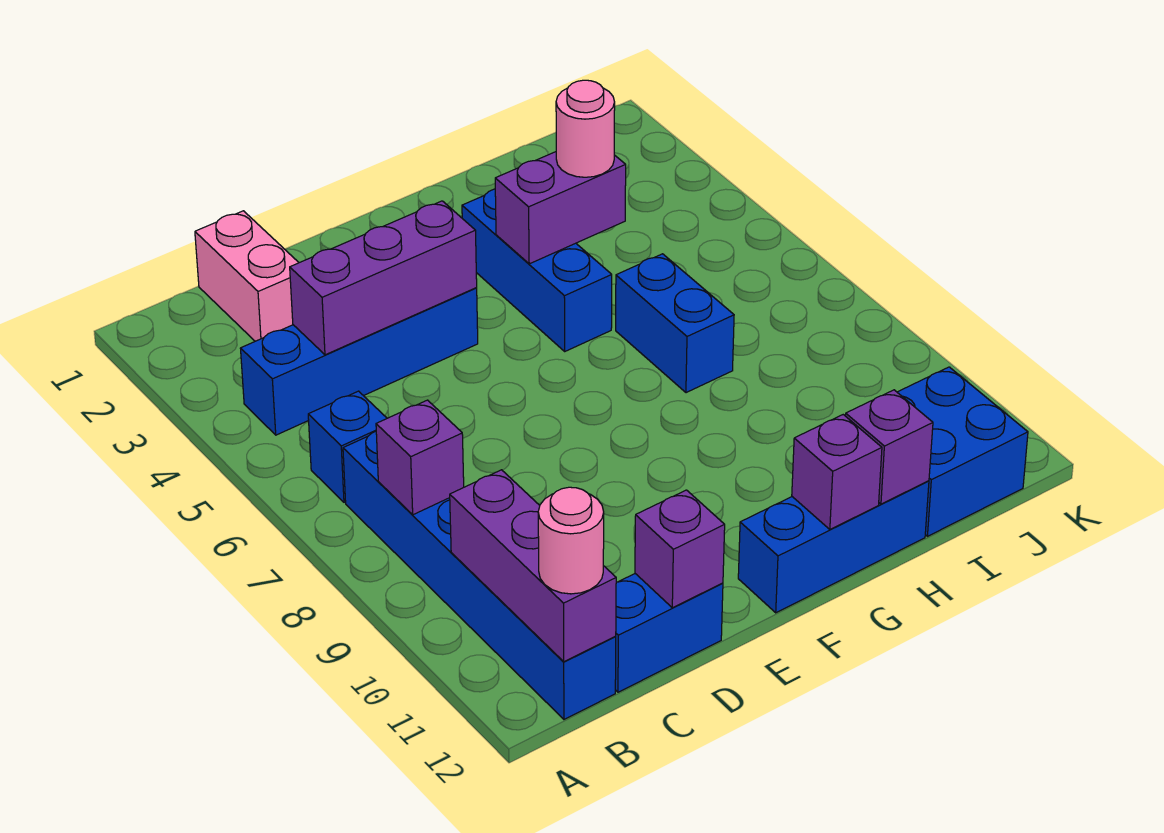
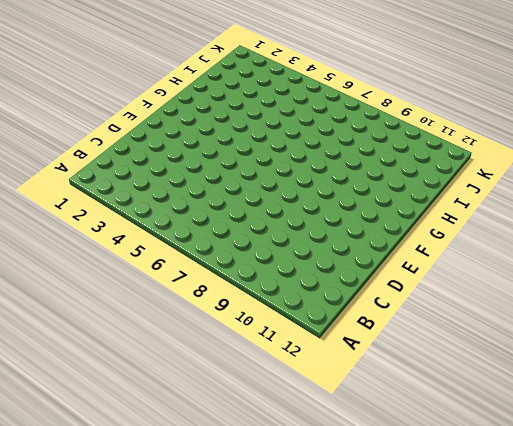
none -> blue 1x4 brick [240,288,478,435]
none -> blue 1x1 brick [308,391,387,502]
none -> blue 1x6 brick [343,431,616,719]

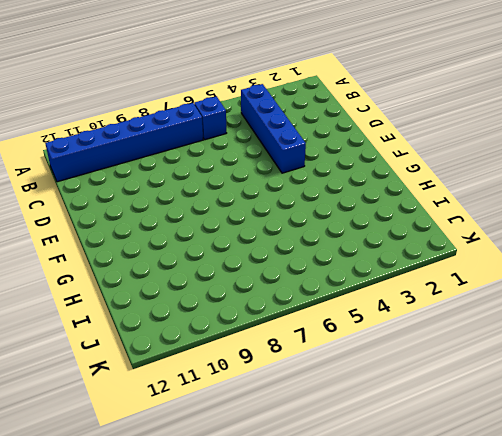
none -> pink 1x2 brick [195,211,299,341]
none -> blue 1x2 brick [615,574,723,692]
none -> blue 1x3 brick [738,481,929,613]

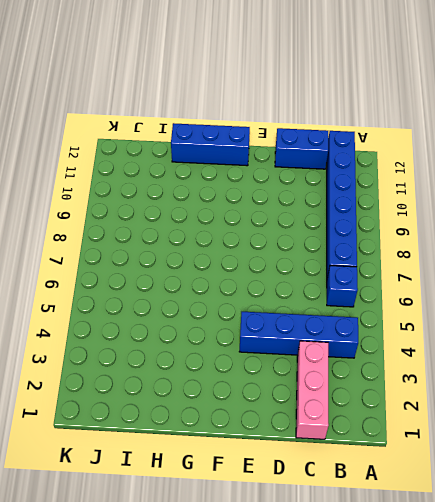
pink 1x3 brick [296,341,329,439] -> pink 1x2 brick [195,211,299,341]
none -> blue 1x3 brick [462,189,612,351]
none -> blue 1x2 brick [616,254,734,393]
none -> blue 2x2 brick [897,367,1028,536]

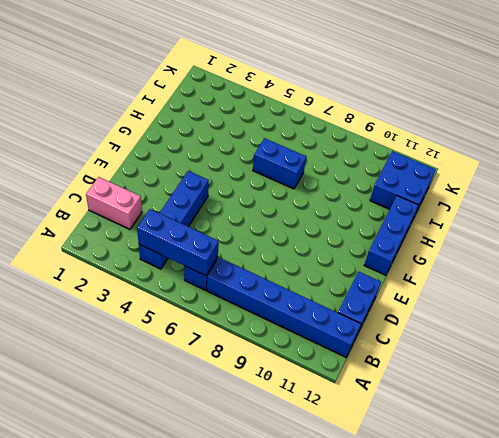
blue 1x3 brick [137,209,219,276] -> blue 1x3 brick moved to [462,189,612,351]
none -> purple 1x1 brick [376,400,464,515]
none -> purple 1x3 brick [450,470,616,662]
none -> purple 1x3 brick [290,201,477,355]

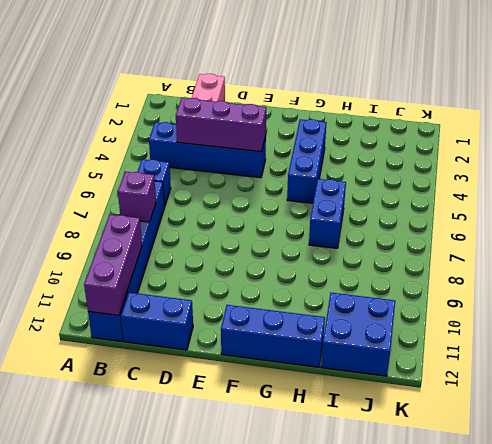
none -> purple 1x1 brick [635,490,725,608]
none -> purple 1x2 brick [495,152,626,264]
none -> purple 1x1 brick [792,415,882,529]

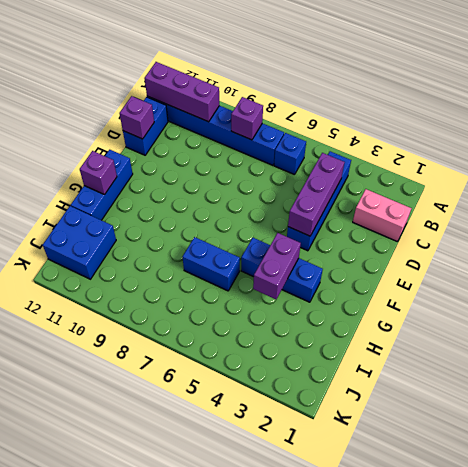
none -> purple 1x1 brick [846,390,933,504]
none -> pink 1x1 round brick [538,487,604,594]
none -> pink 1x1 round brick [556,80,615,177]

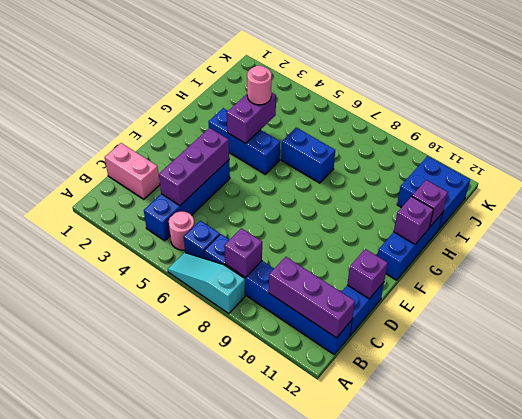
cyan 1x3 slope [168,253,245,314] -> none
pink 1x1 round brick [169,211,194,250] -> pink 1x1 round brick moved to [538,487,604,594]

